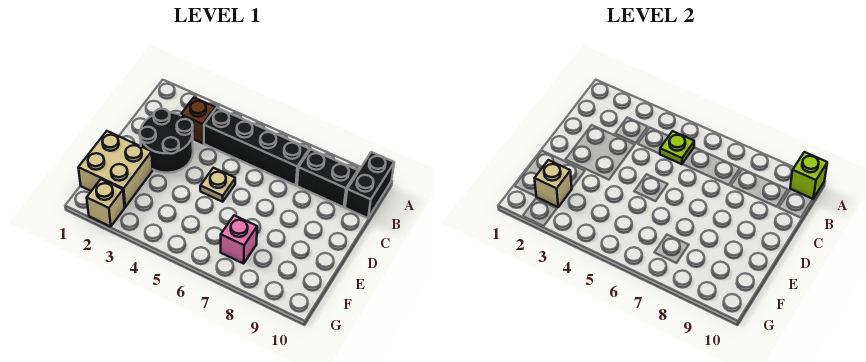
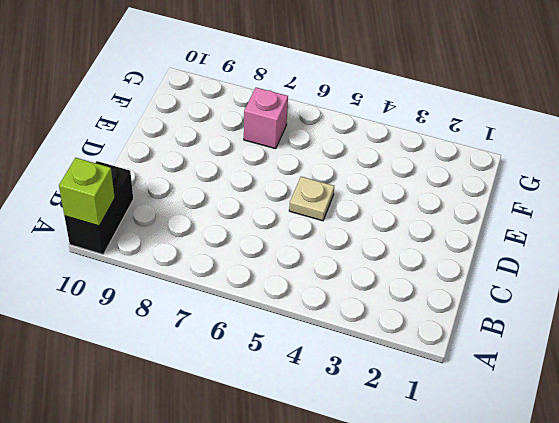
none -> brown 1x1 brick [181,98,215,143]
none -> black 1x4 brick [204,108,309,186]
none -> black 1x2 brick [297,149,358,207]

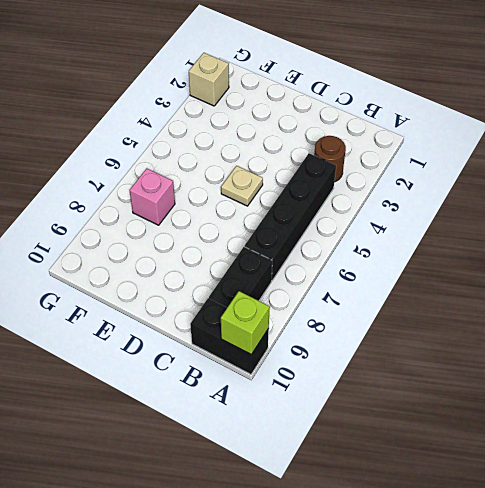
brown 1x1 round brick [314,136,346,182] -> brown 1x1 brick [181,98,215,143]
none -> black 2x2 round brick [140,109,193,173]
none -> tan 2x2 brick [78,131,153,207]
none -> lime 1x1 plate [660,131,694,164]

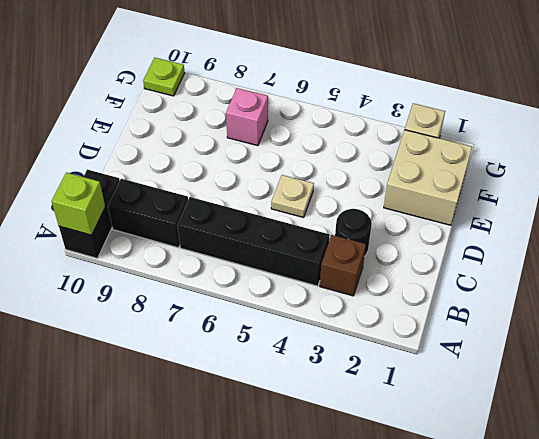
black 1x1 round brick [335,209,372,257] -> black 2x2 round brick [140,109,193,173]
lime 1x1 plate [143,58,185,96] -> lime 1x1 plate moved to [660,131,694,164]
none -> tan 1x1 brick [534,160,572,207]

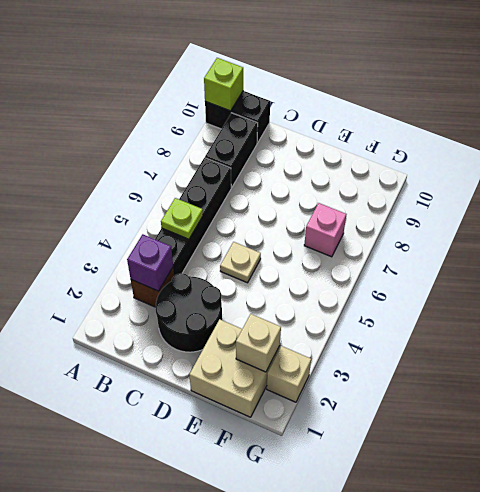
purple 1x1 brick [127,234,173,291] -> none

